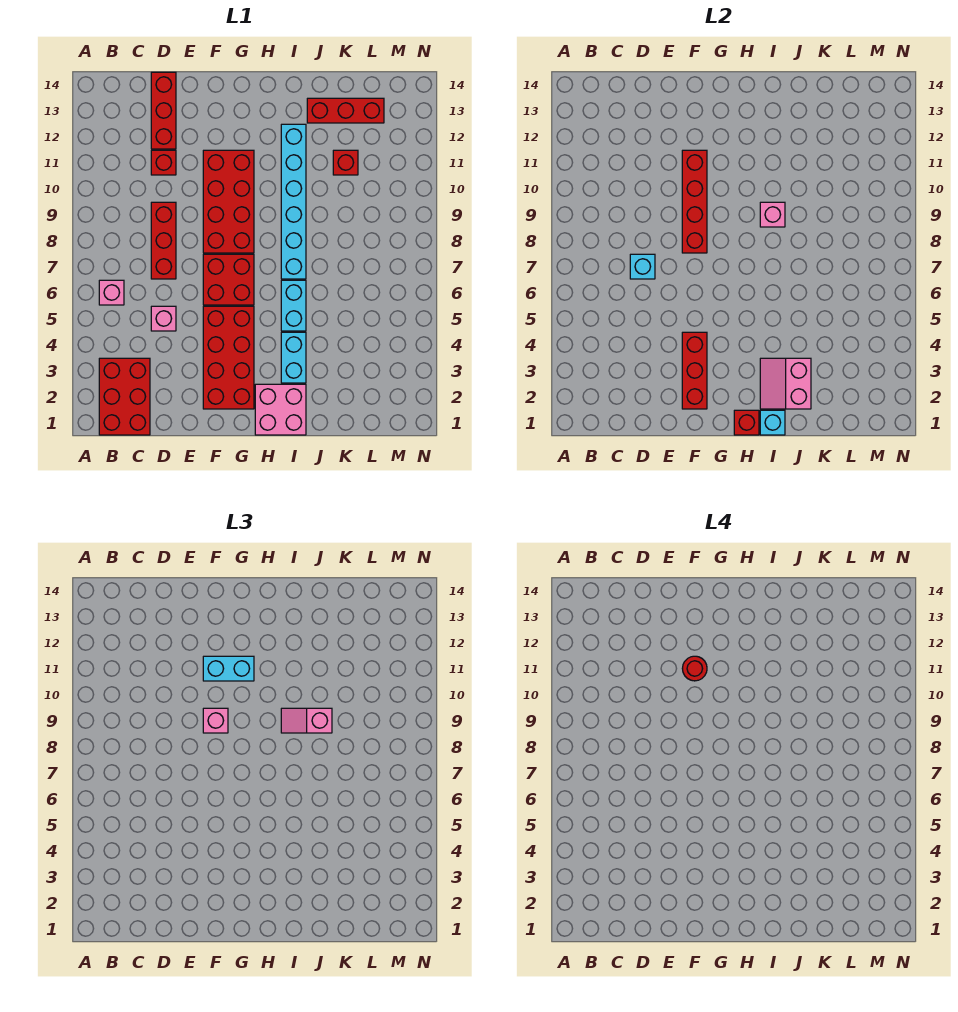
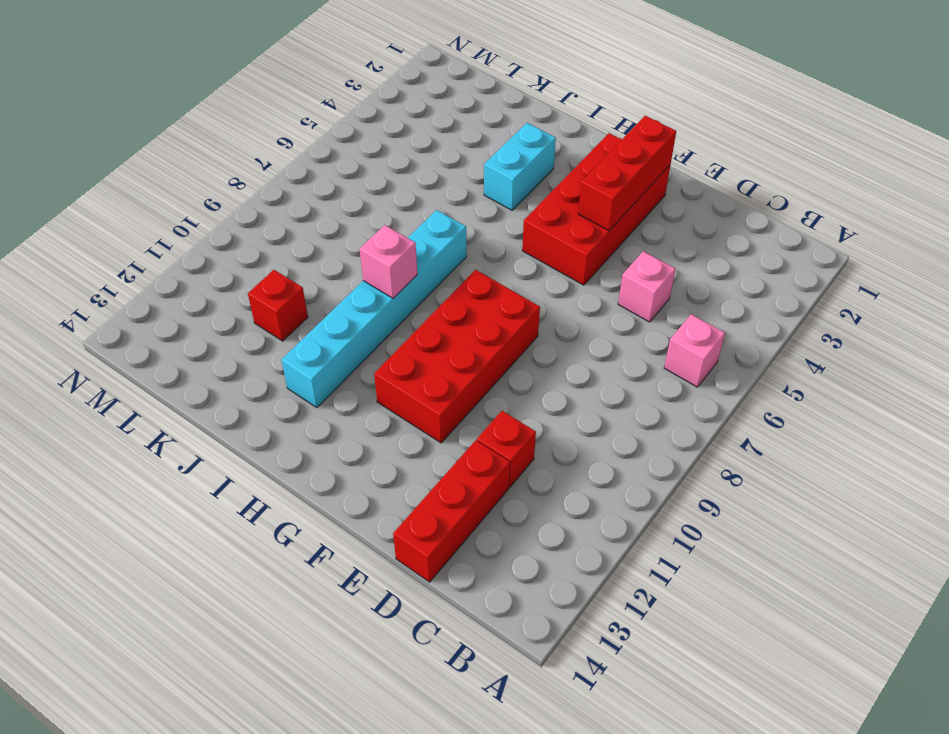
none -> red 2x3 brick [99,358,150,435]
none -> red 1x3 brick [151,202,176,279]
none -> red 2x2 brick [203,254,254,305]

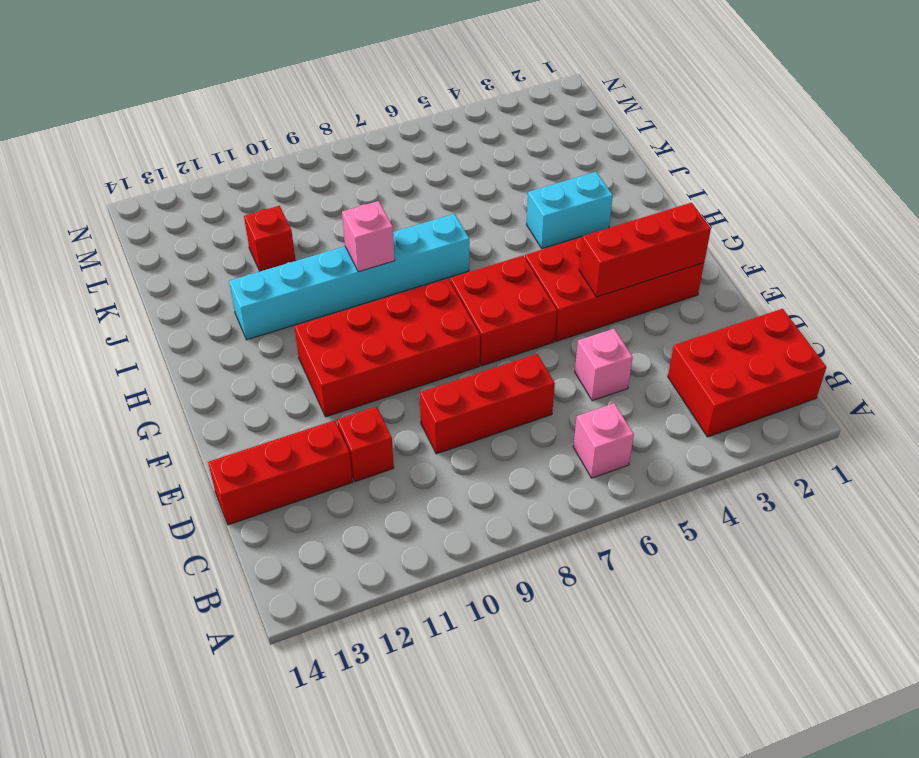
none -> pink 2x2 brick [255,384,306,435]
none -> cyan 1x2 brick [281,280,306,331]
none -> red 1x3 brick [307,98,384,123]

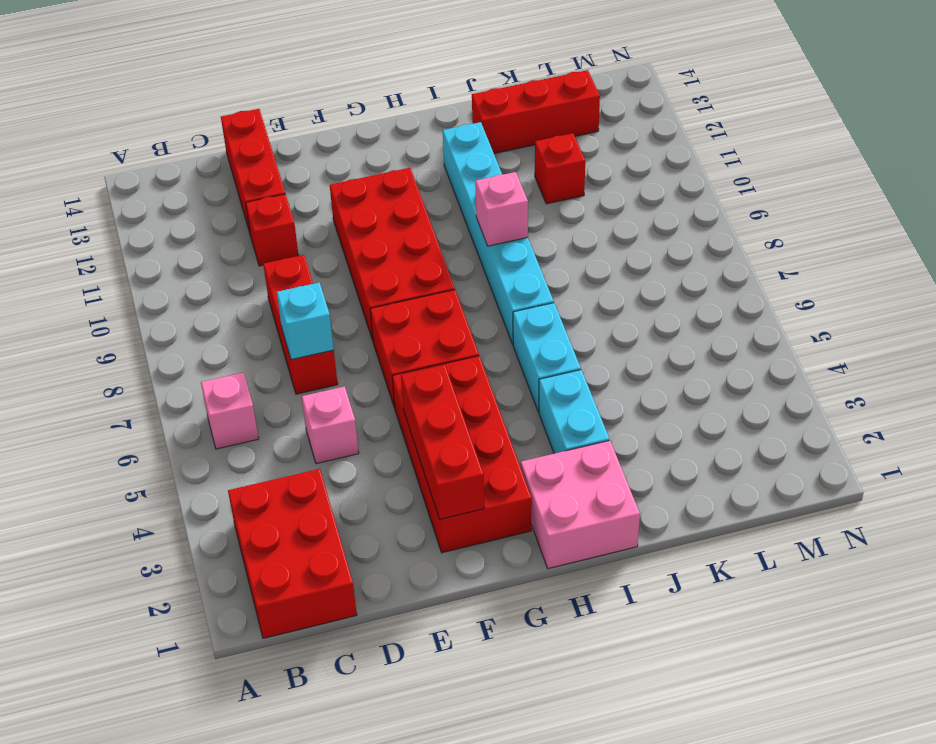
none -> red 1x4 brick [682,150,707,253]
none -> red 1x1 brick [734,410,759,435]
none -> cyan 1x1 brick [760,410,785,435]

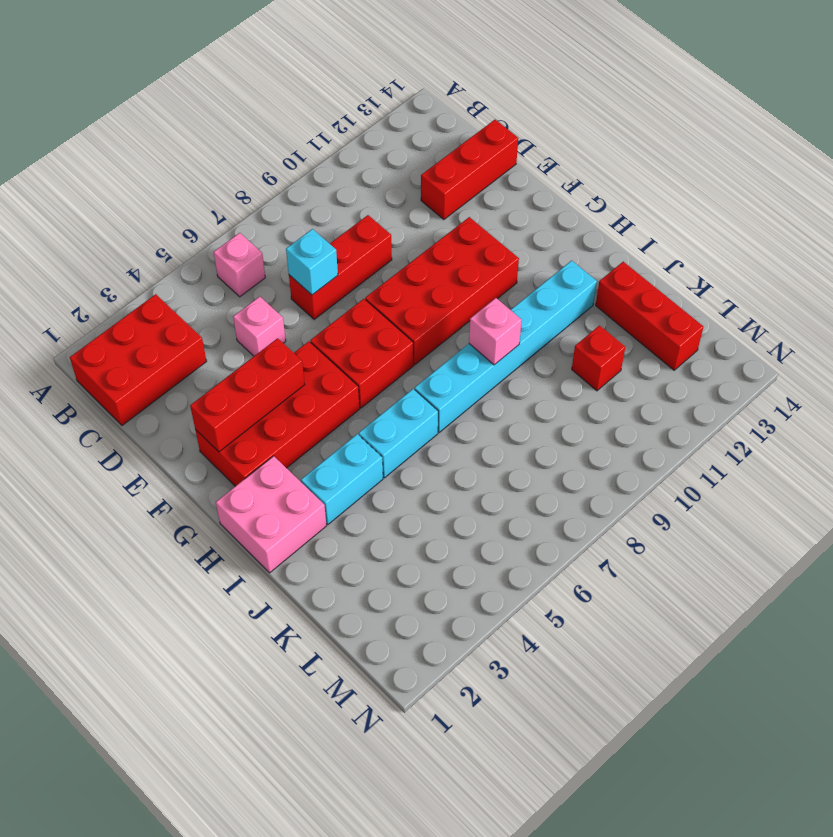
none -> red 1x1 brick [151,150,176,175]
none -> red 1x4 brick [682,150,707,253]
none -> red 1x1 brick [734,410,759,435]

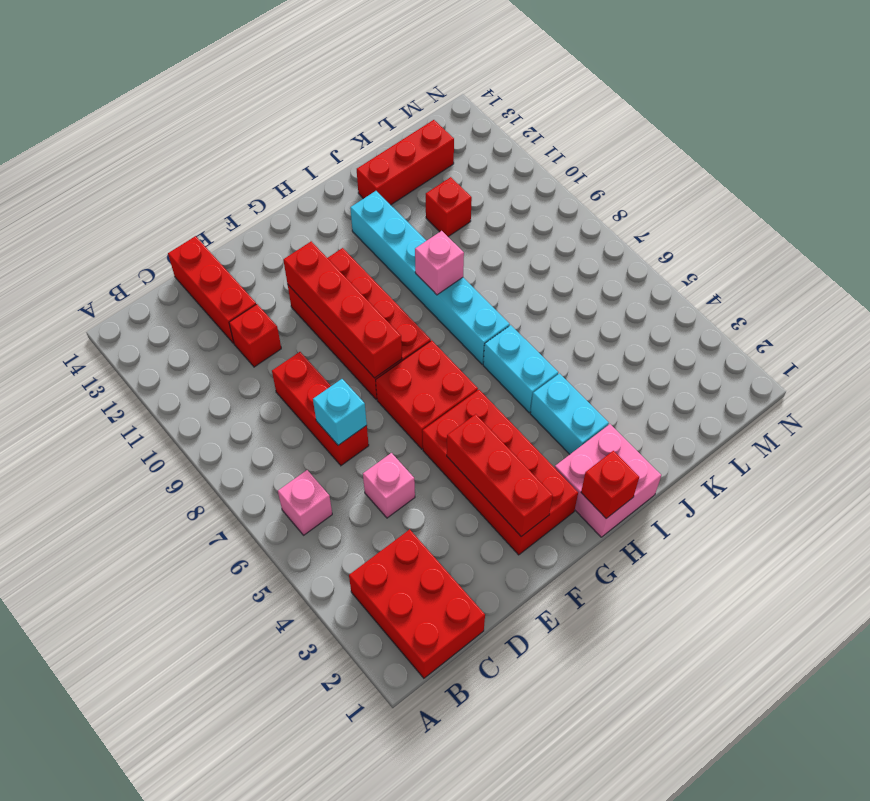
none -> cyan 1x1 brick [760,410,785,435]
none -> pink 2x2 slope [760,358,811,409]
none -> pink 1x1 brick [203,708,228,733]

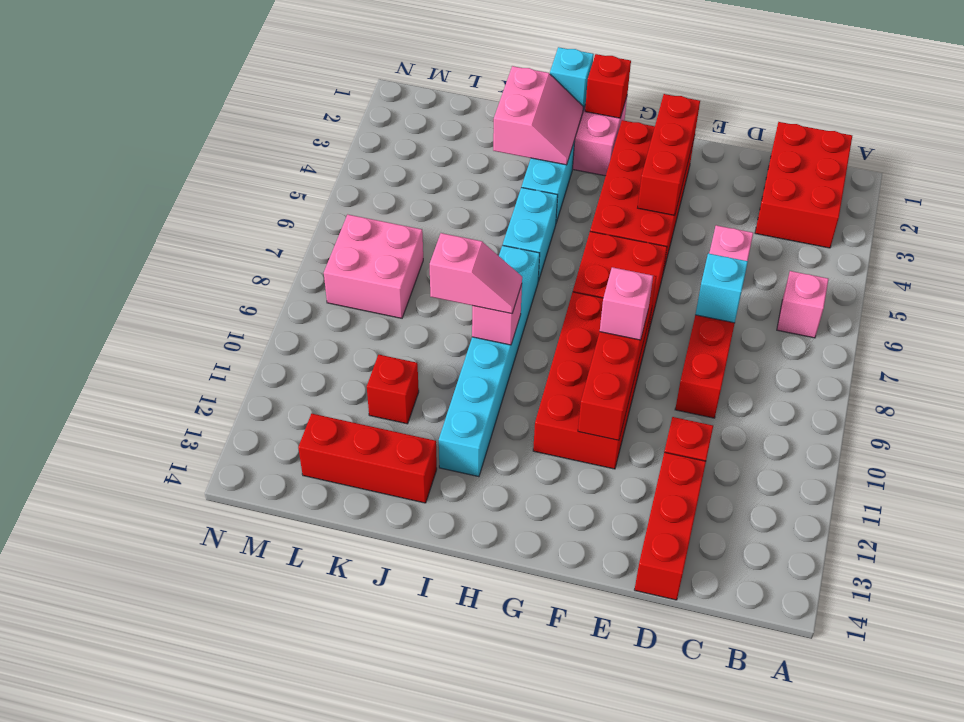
pink 2x2 brick [324,215,423,318] -> none
none -> cyan 1x2 brick [203,656,254,681]
none -> red 1x1 round brick [682,656,707,681]

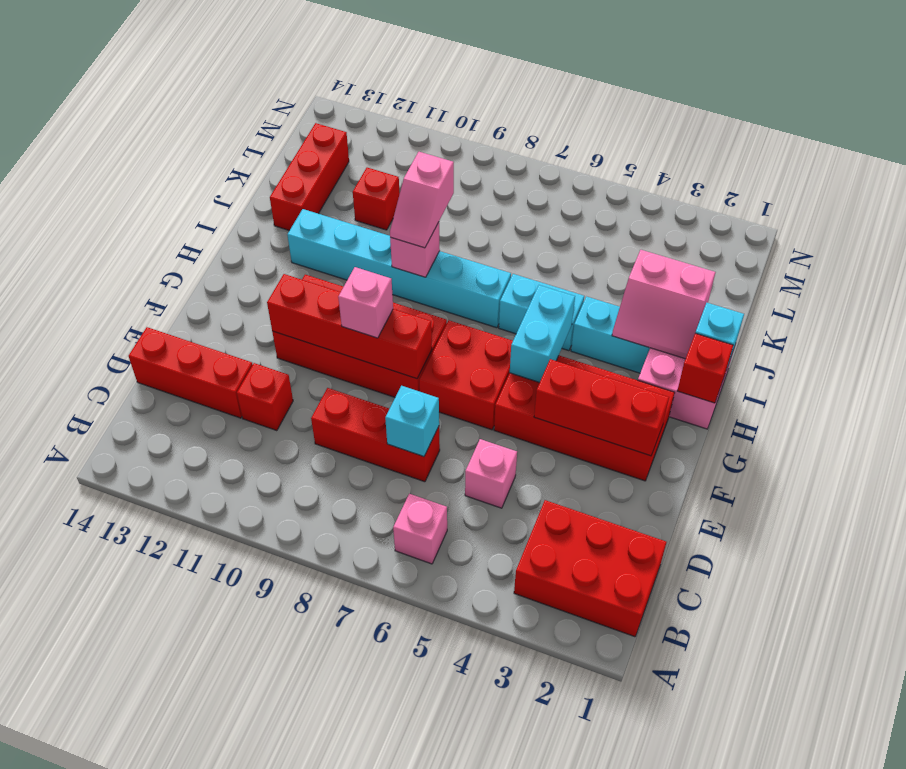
cyan 1x2 brick [510,285,575,383] -> cyan 1x2 brick moved to [203,656,254,681]
none -> red 1x1 round brick [682,656,707,681]

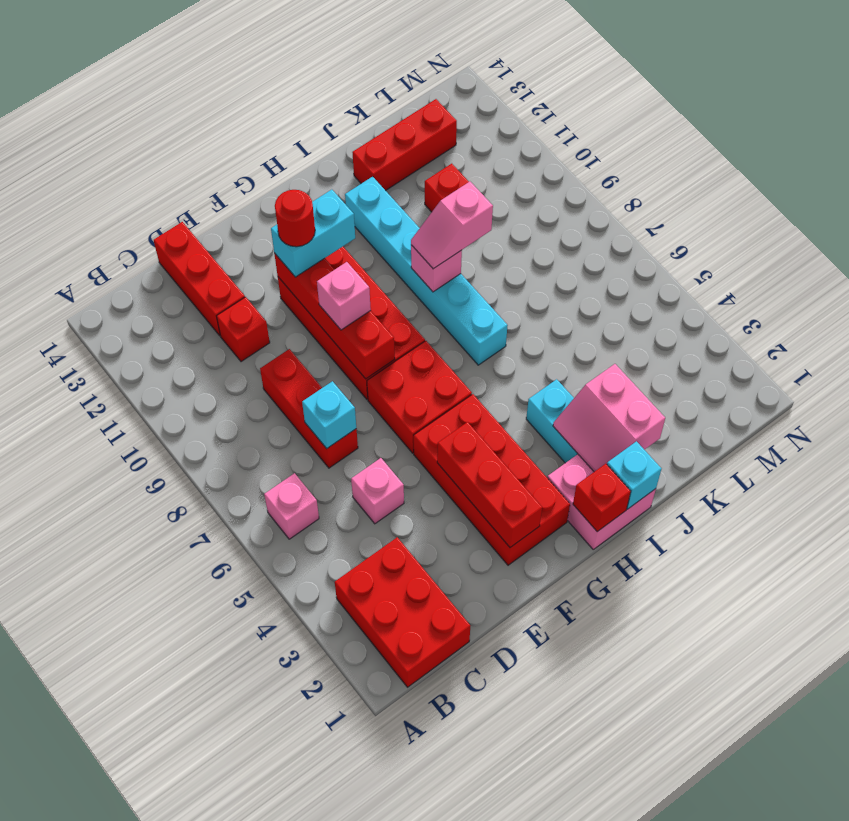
none -> cyan 1x2 brick [281,280,306,331]

